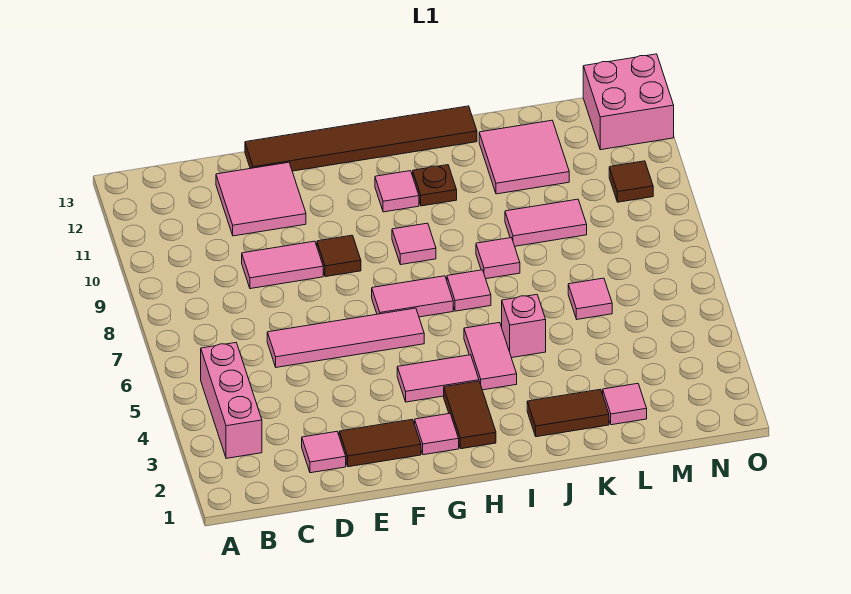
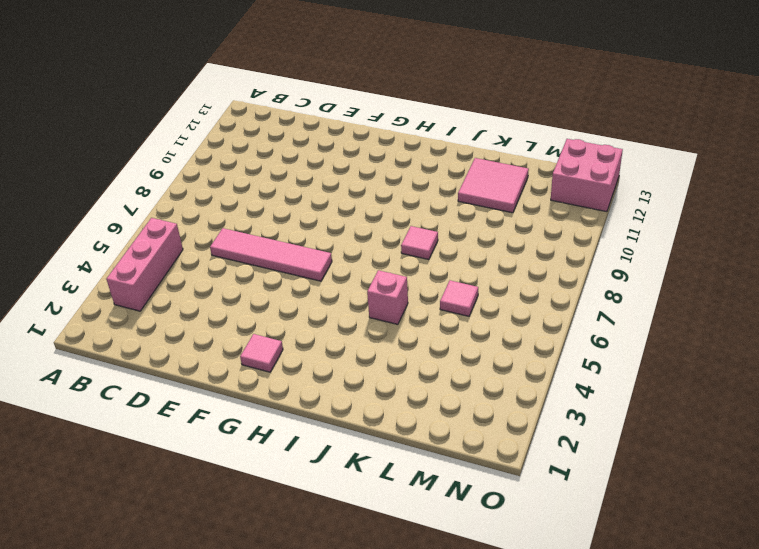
none -> pink 1x1 tile [302,432,346,473]
none -> pink 1x2 tile [242,241,323,289]
none -> pink 2x2 tile [216,162,306,236]

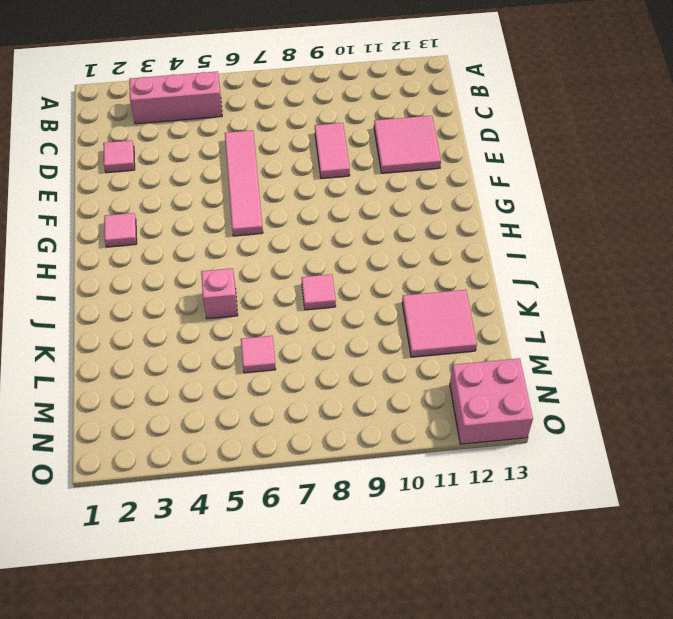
none -> brown 1x2 tile [339,419,421,467]
none -> brown 1x6 tile [245,106,477,171]
none -> brown 1x1 tile [317,235,361,277]

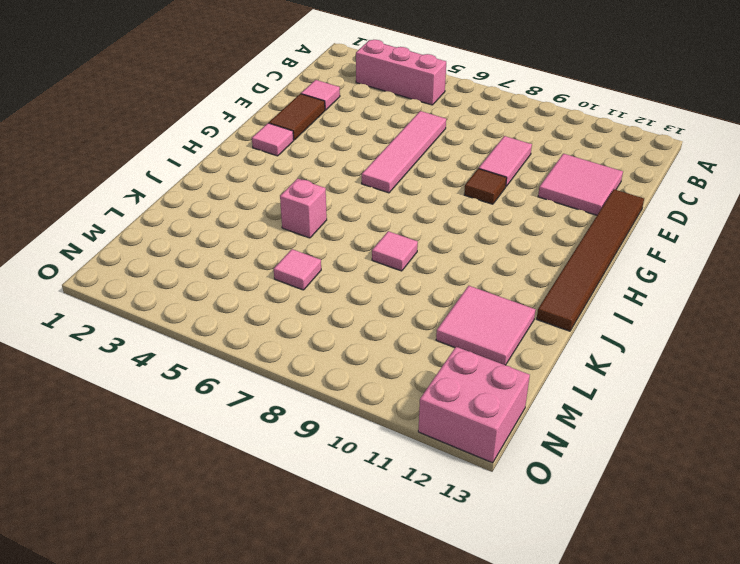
none -> pink 1x2 tile [397,355,479,402]
none -> pink 1x2 tile [372,276,453,317]
none -> brown 1x2 tile [444,381,496,449]

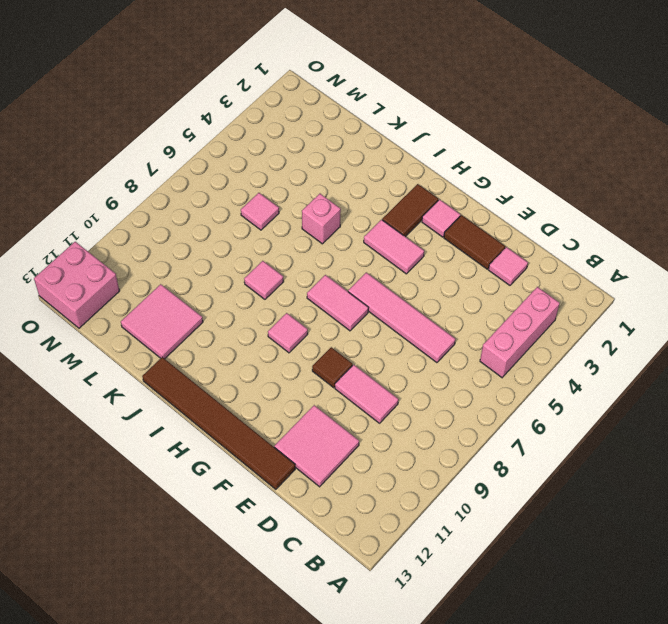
none -> pink 1x1 tile [375,171,419,212]
none -> pink 1x2 tile [464,323,517,390]
none -> pink 1x1 tile [447,270,491,311]

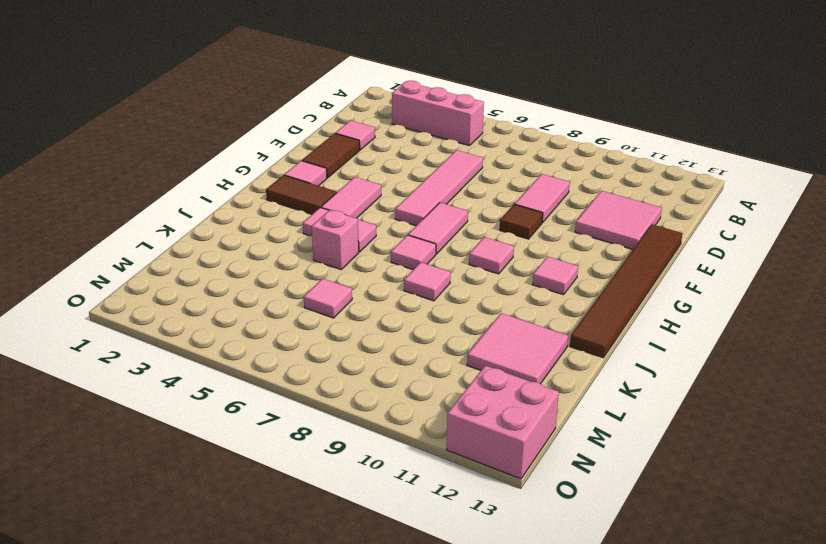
none -> brown 1x1 plate [413,165,457,206]
none -> brown 1x2 tile [527,389,609,437]
none -> pink 1x2 tile [505,199,587,246]

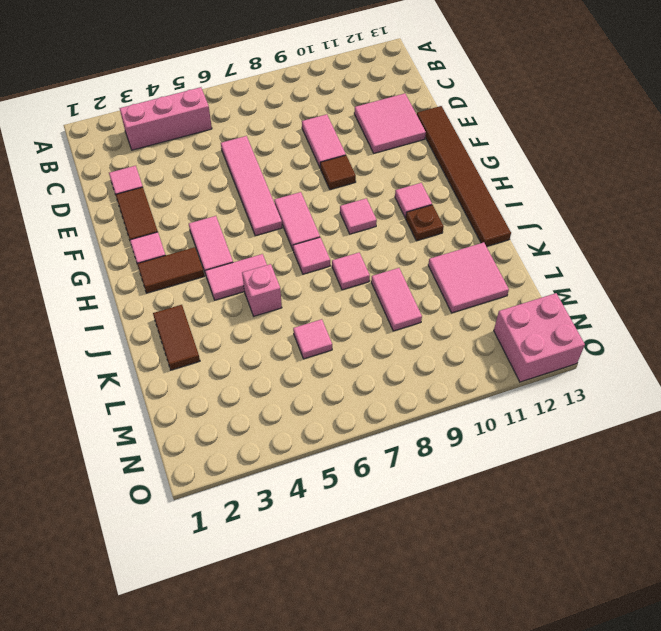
none -> pink 1x1 tile [603,384,647,425]
none -> brown 1x1 tile [609,161,653,202]

